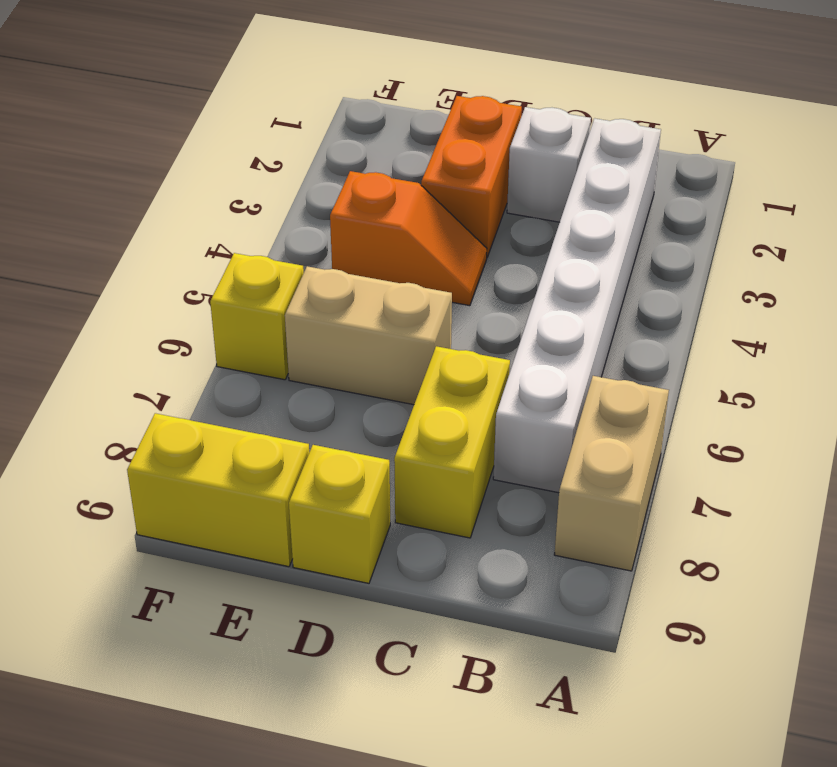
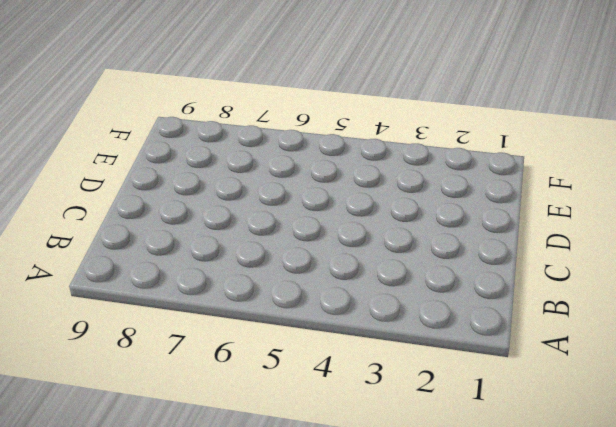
none -> tan 1x2 brick [554,376,669,571]
none -> white 1x6 brick [493,118,661,493]

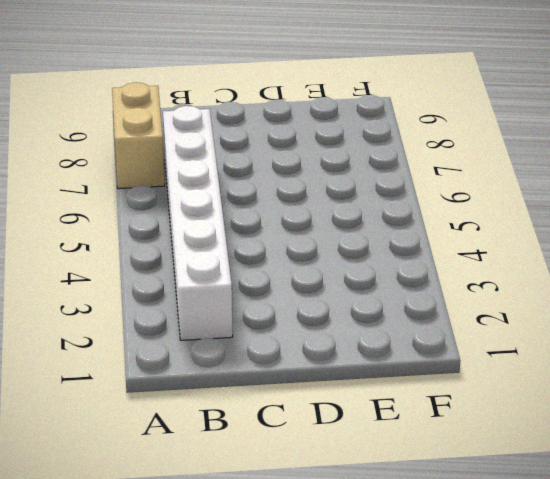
none -> white 1x1 brick [507,107,591,222]
none -> yellow 1x2 brick [394,346,510,538]

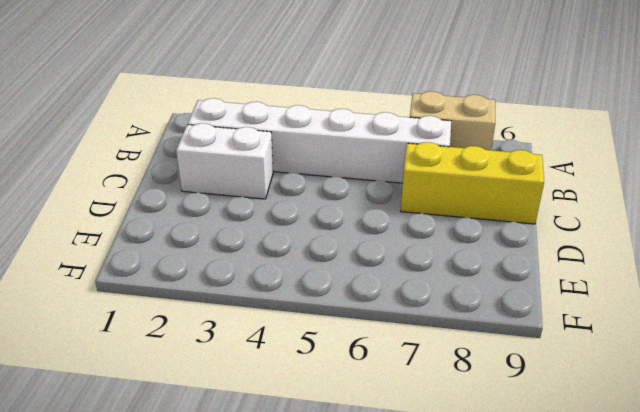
white 1x2 brick [176,123,273,199] -> white 1x1 brick [507,107,591,222]
yellow 1x3 brick [401,142,544,224] -> yellow 1x2 brick [394,346,510,538]
none -> orange 1x2 brick [421,96,522,257]
none -> orange 1x2 slope [330,171,487,306]

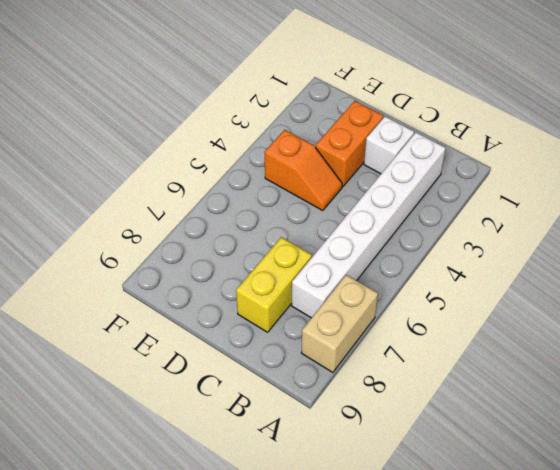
none -> tan 1x2 brick [285,266,452,405]
none -> yellow 1x1 brick [289,445,390,583]

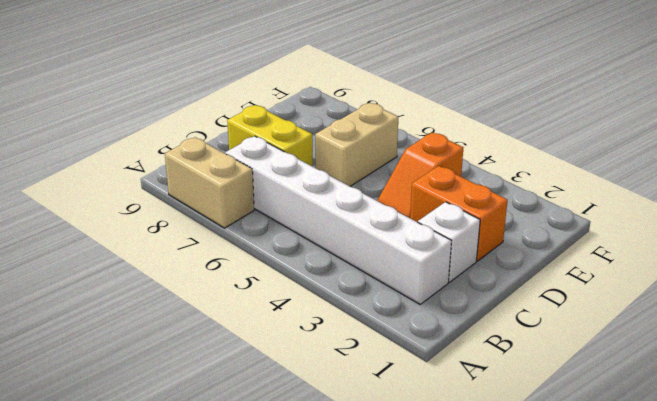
none -> yellow 1x1 brick [289,445,390,583]
none -> yellow 1x2 brick [127,413,309,567]

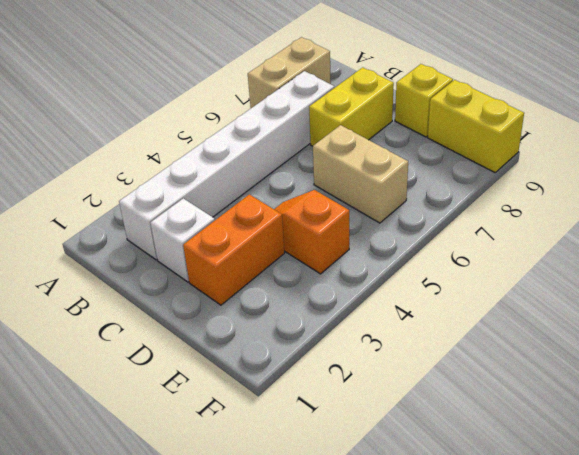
none -> yellow 1x1 brick [210,253,304,380]

